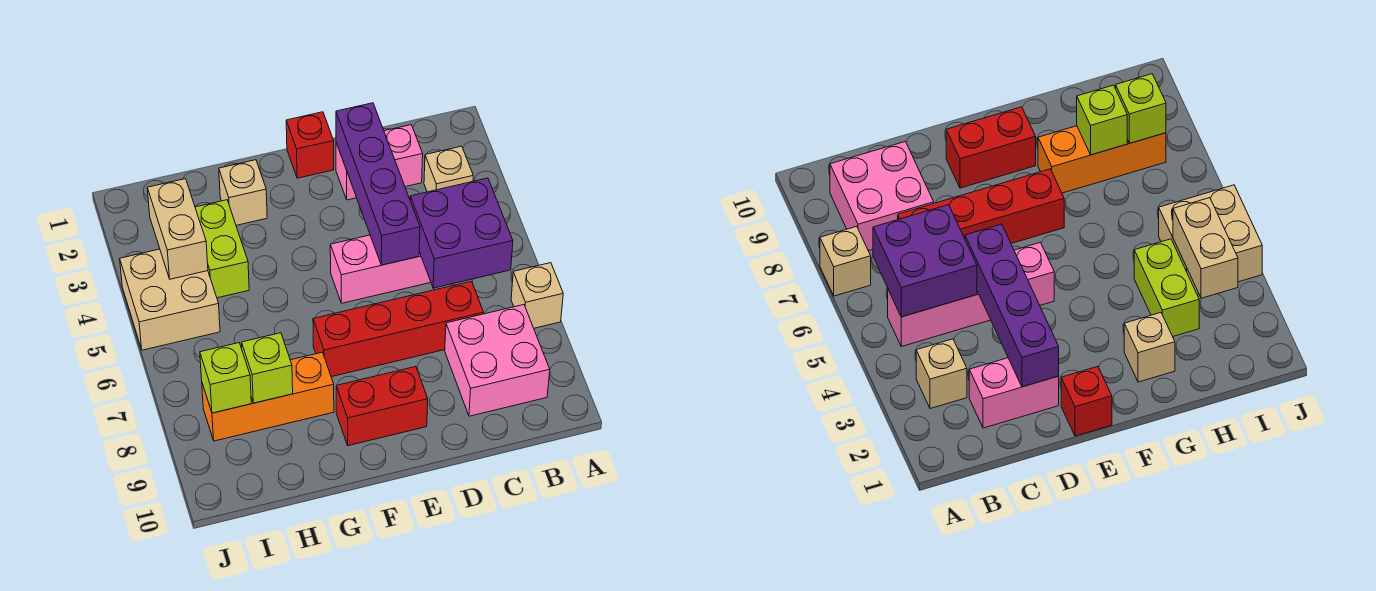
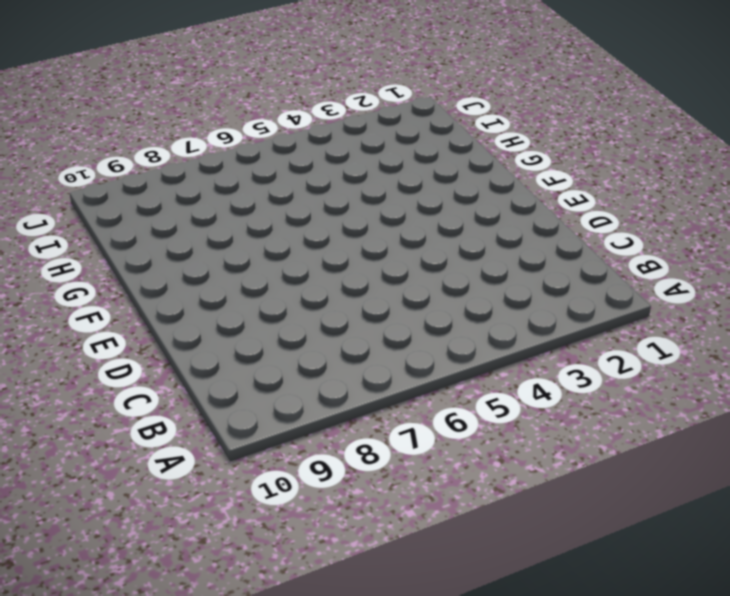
none -> tan 1x1 brick [511,263,563,328]
none -> tan 1x1 brick [424,146,473,192]
none -> pink 1x4 brick [330,235,431,303]

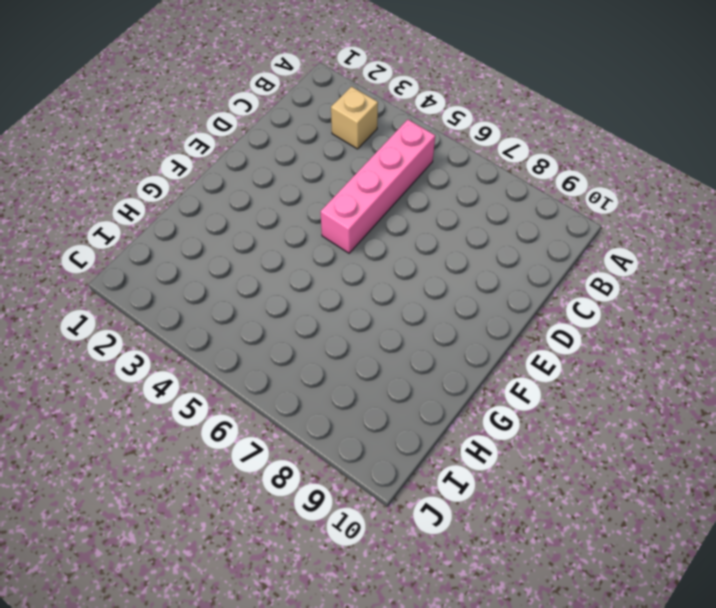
none -> tan 1x1 brick [511,263,563,328]
none -> pink 2x2 brick [445,305,550,416]
none -> pink 1x2 brick [336,125,423,200]

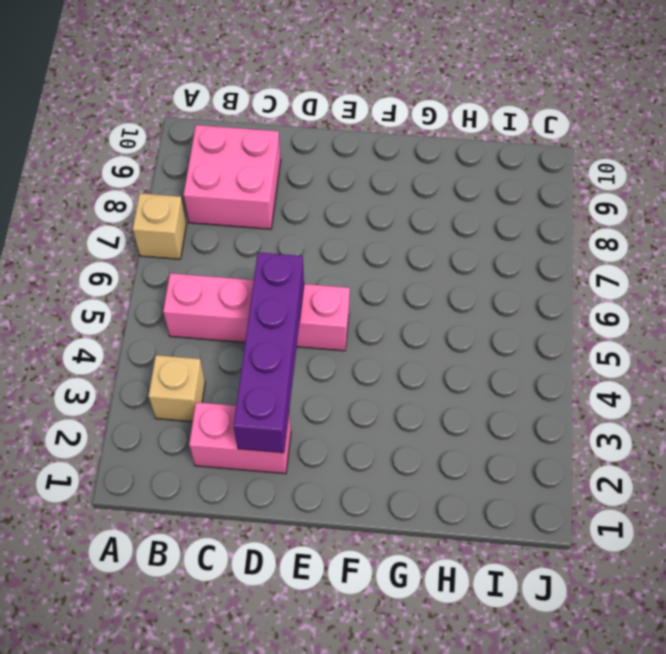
none -> red 1x4 brick [313,281,484,377]
none -> red 1x1 brick [286,112,334,178]
none -> red 1x2 brick [336,367,428,446]

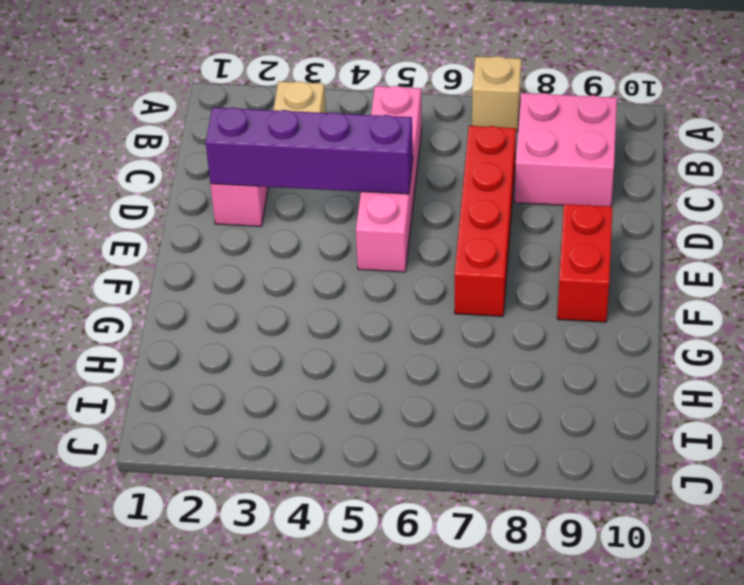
none -> red 1x1 brick [286,112,334,178]
none -> tan 1x1 brick [219,160,267,225]
none -> orange 1x3 brick [202,352,334,441]

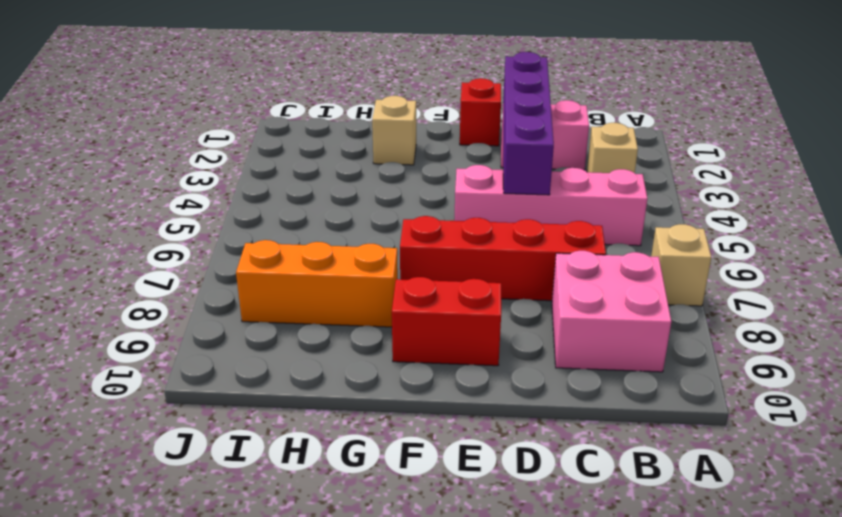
none -> lime 1x2 brick [195,200,249,298]
none -> tan 2x2 brick [120,249,220,350]
none -> purple 2x2 brick [410,178,513,288]

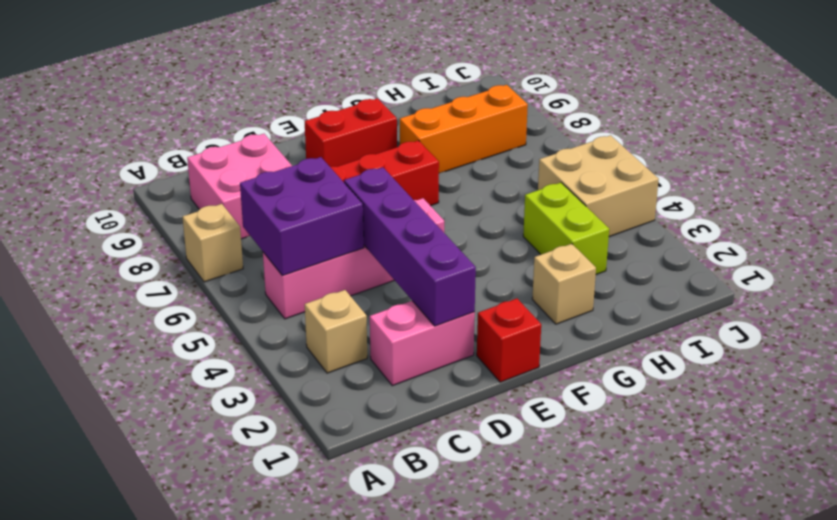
none -> lime 1x1 brick [242,333,293,403]
none -> tan 1x2 brick [147,179,208,279]
none -> lime 1x1 brick [200,343,251,413]

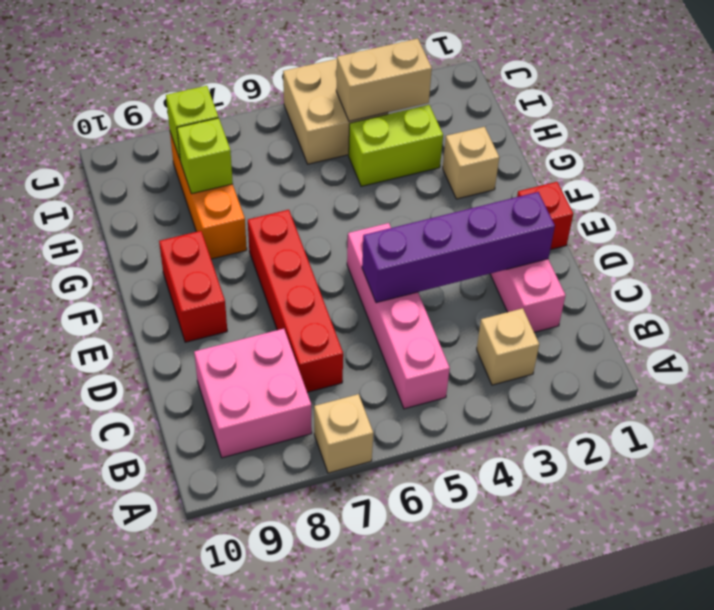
none -> purple 2x2 brick [410,178,513,288]

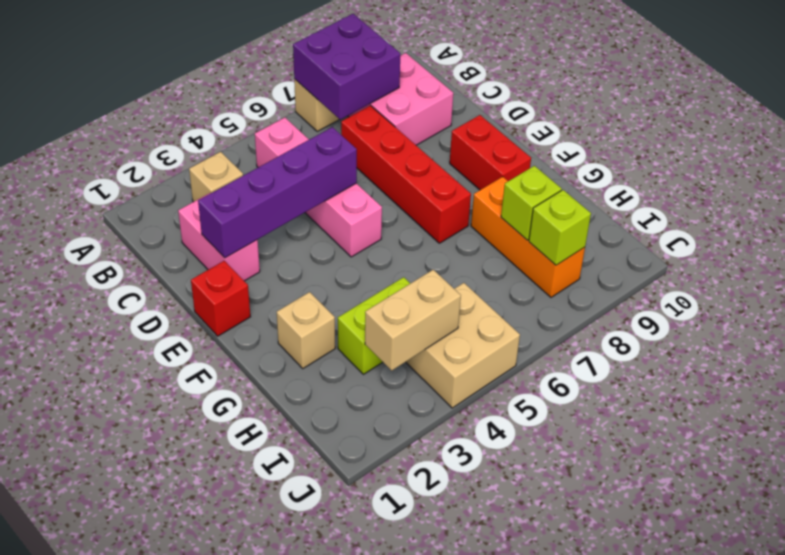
purple 2x2 brick [293,14,400,120] -> purple 2x2 brick moved to [410,178,513,288]

